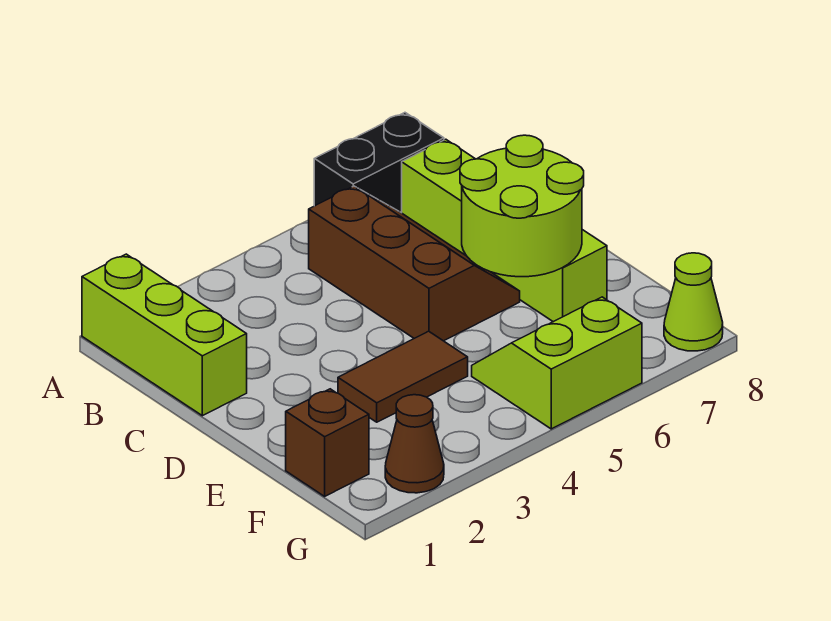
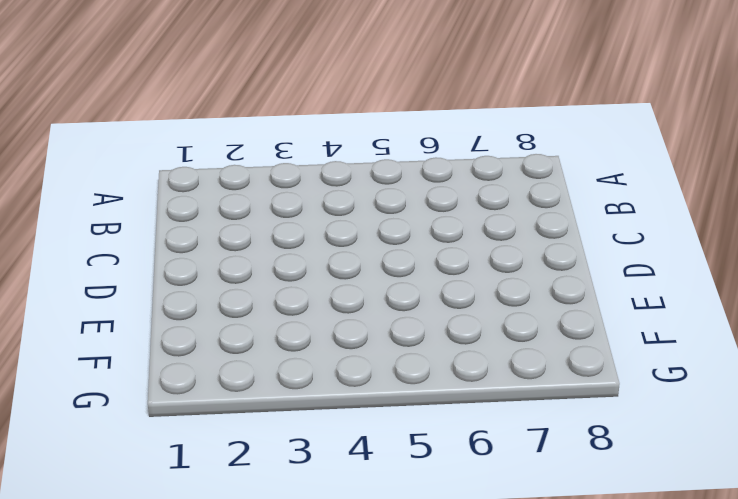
none -> lime 1x3 brick [82,254,247,416]
none -> black 1x2 brick [314,113,444,213]

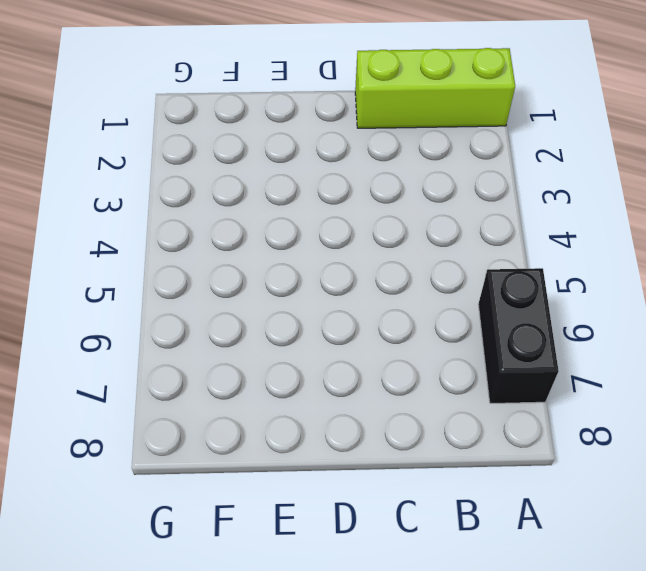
none -> brown 2x3 slope [309,186,520,341]
none -> lime 1x4 brick [402,139,607,322]

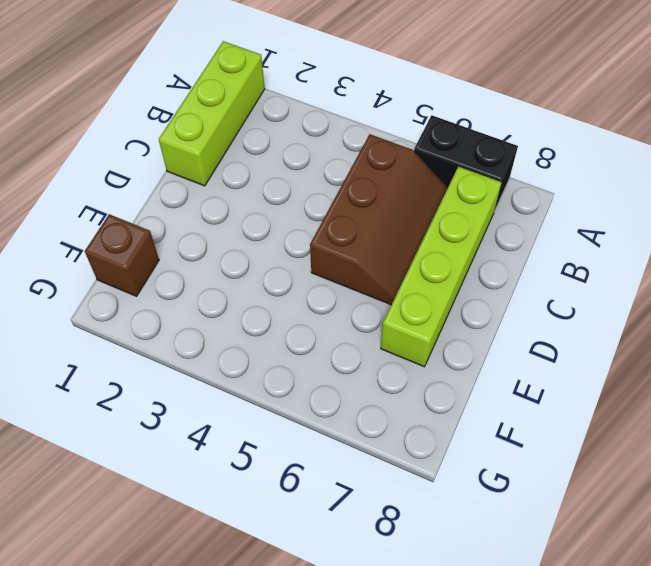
none -> brown 1x2 tile [338,331,468,422]
none -> lime 2x2 slope [472,297,642,429]

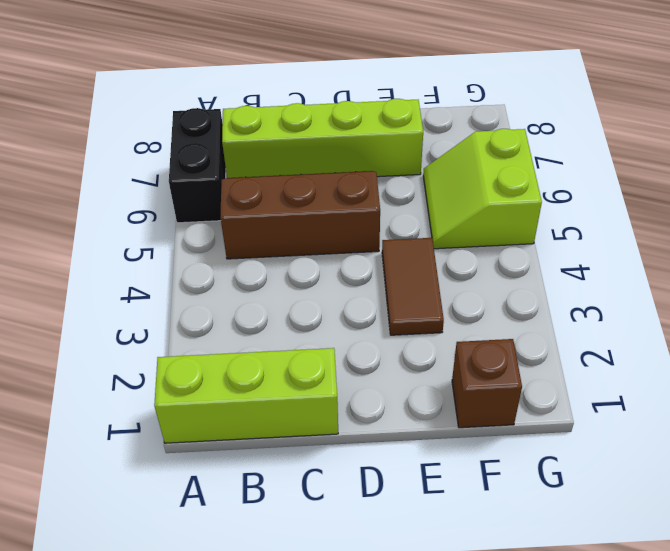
none -> brown 1x1 cone [385,395,444,493]
none -> lime 1x1 cone [664,253,723,351]

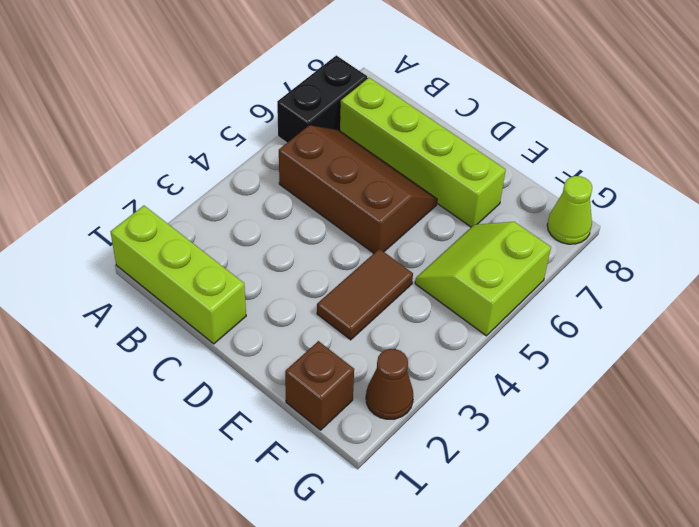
none -> lime 2x2 round brick [460,135,584,277]

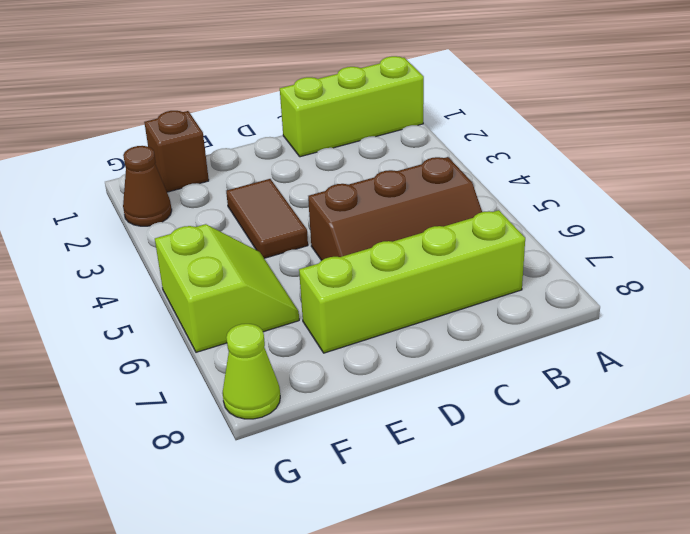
none -> black 1x2 brick [314,113,444,213]
none -> lime 2x2 round brick [460,135,584,277]

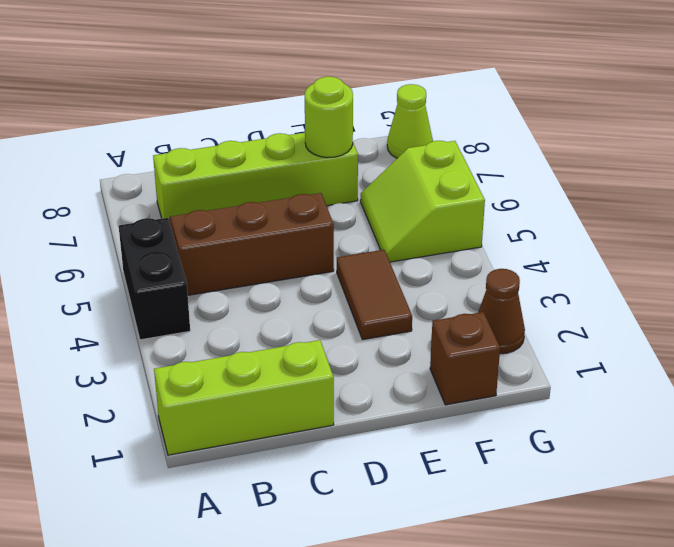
black 1x2 brick [119,218,190,340] -> black 1x2 brick moved to [314,113,444,213]
lime 1x1 round brick [305,77,353,158] -> lime 2x2 round brick [460,135,584,277]

